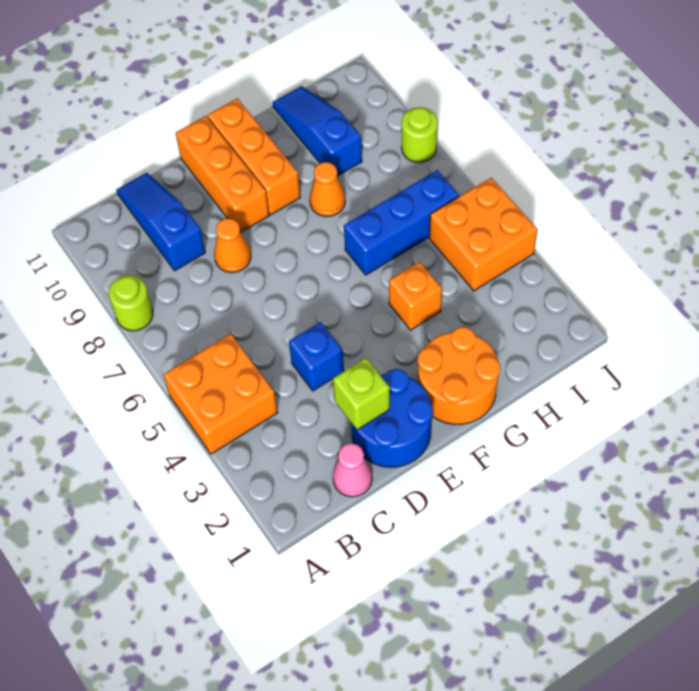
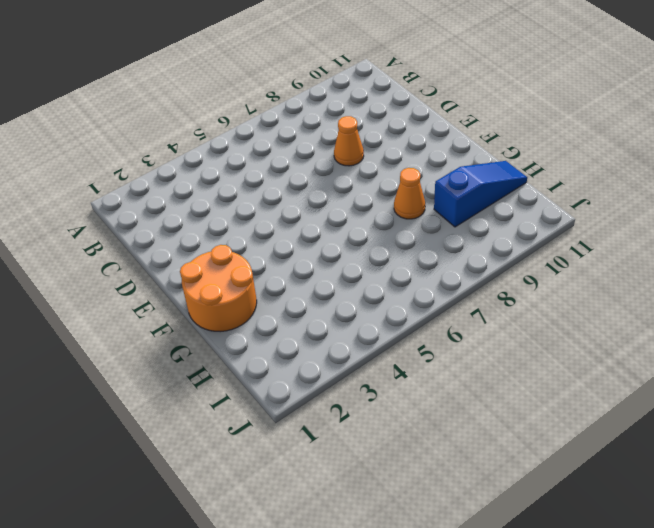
none -> orange 2x2 brick [163,334,278,454]
none -> lime 1x1 round brick [109,275,153,331]
none -> pink 1x1 cone [333,443,372,497]

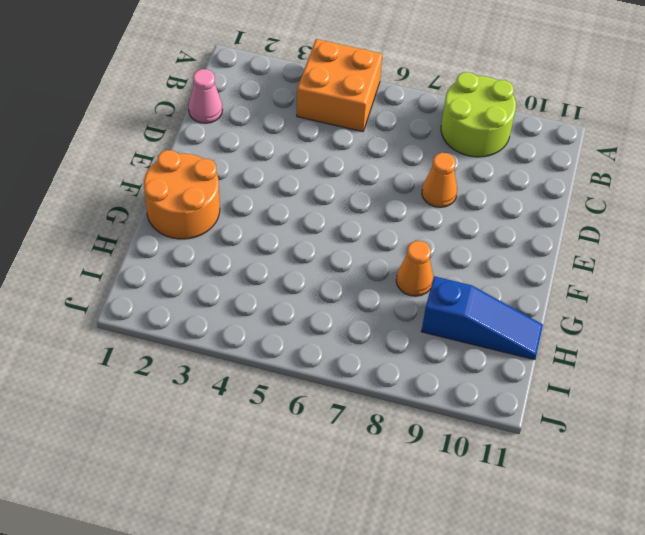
lime 2x2 round brick [441,72,516,157] -> lime 1x1 round brick [109,275,153,331]
none -> blue 1x3 slope [117,173,205,271]
none -> blue 2x2 round brick [351,369,433,467]
none -> blue 1x1 brick [289,322,344,391]

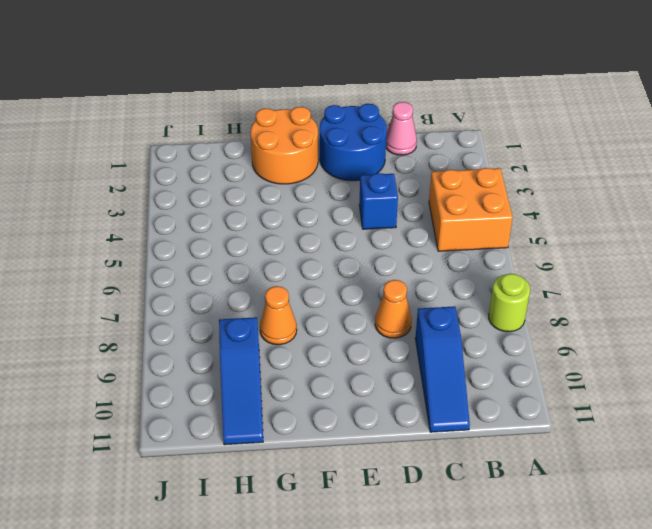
none -> orange 1x3 brick [176,116,269,232]
none -> orange 1x3 brick [208,98,300,215]
none -> orange 1x1 brick [389,262,442,330]

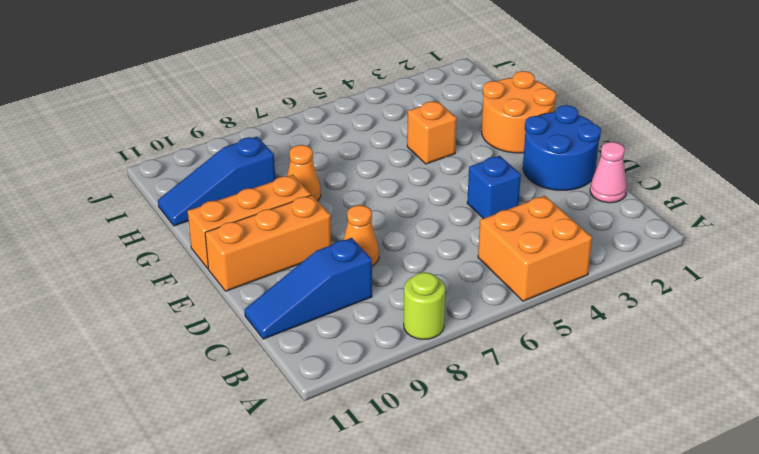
none -> blue 1x3 brick [344,170,459,275]
none -> orange 2x2 brick [429,178,538,291]
none -> lime 1x1 round brick [401,107,438,162]

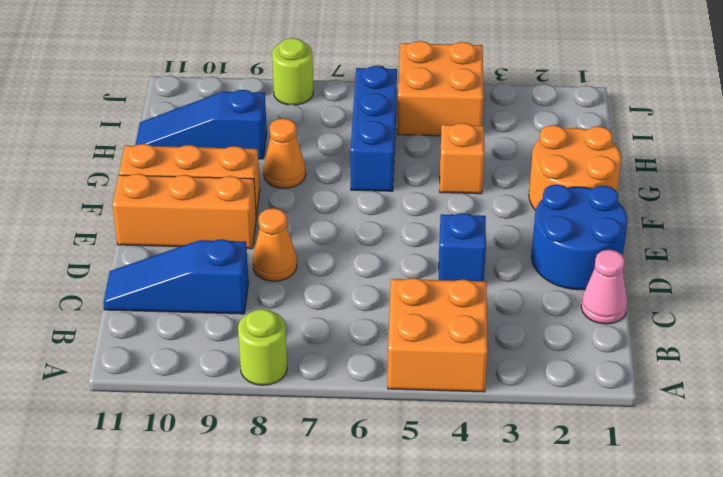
none -> lime 1x1 brick [333,358,390,430]

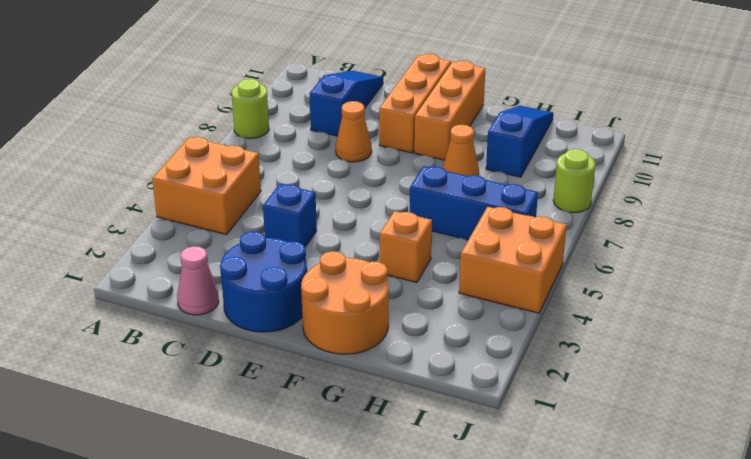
none -> lime 1x1 brick [333,358,390,430]

